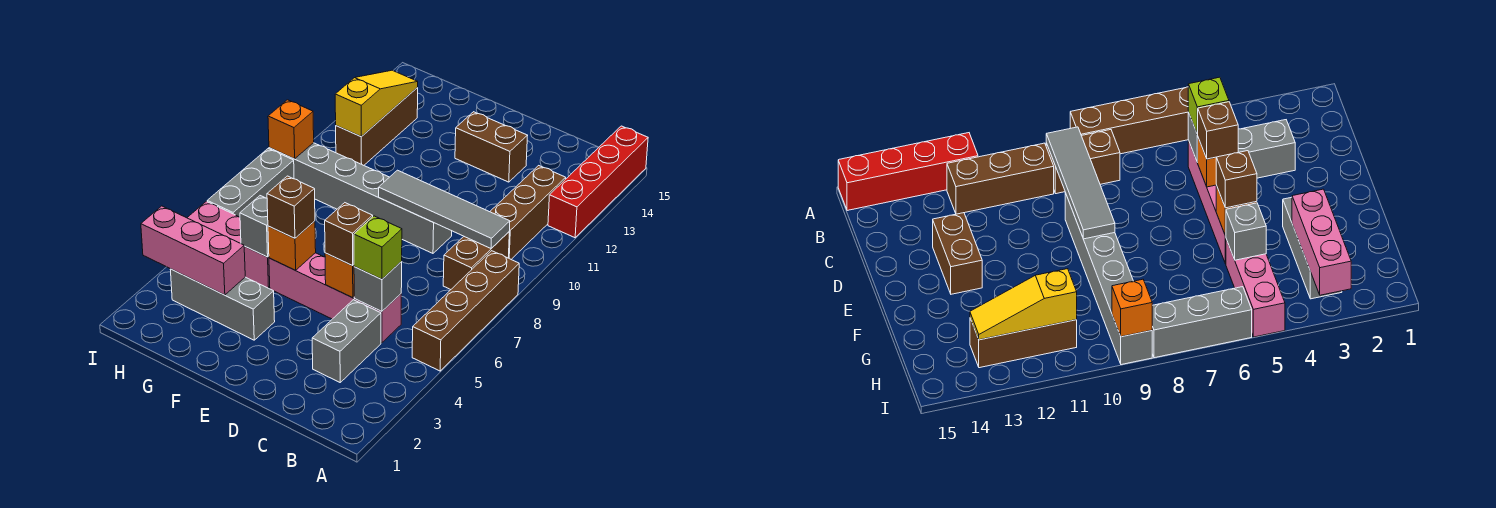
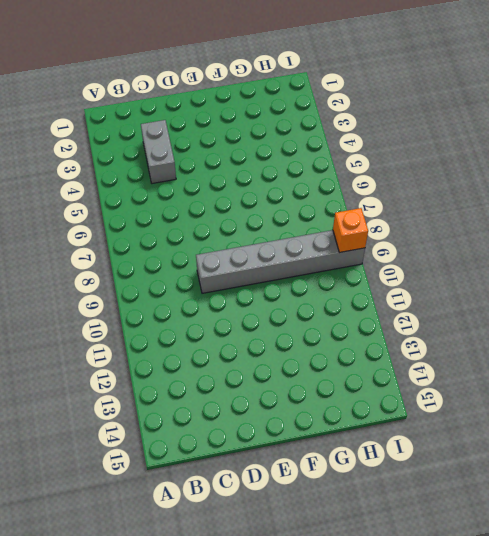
none -> brown 1x4 brick [412,251,519,371]
none -> red 1x4 brick [548,126,648,238]
none -> brown 1x2 brick [443,232,509,290]

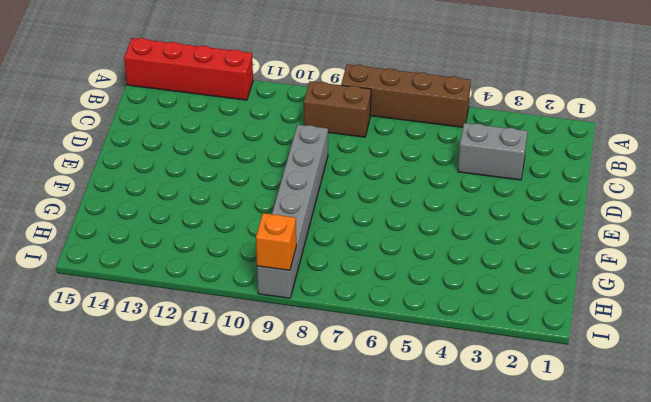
none -> brown 1x3 brick [490,166,566,259]
none -> pink 1x4 brick [269,253,401,343]
none -> brown 1x2 brick [455,112,528,182]

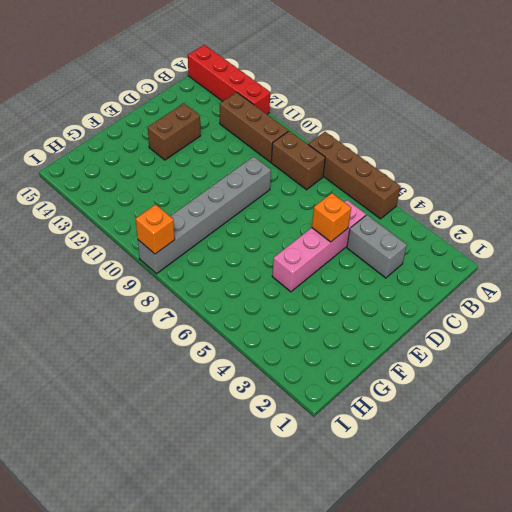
none -> grey 1x3 brick [170,269,275,340]
none -> pink 1x3 brick [187,201,270,288]
none -> brown 1x3 brick [336,88,418,165]

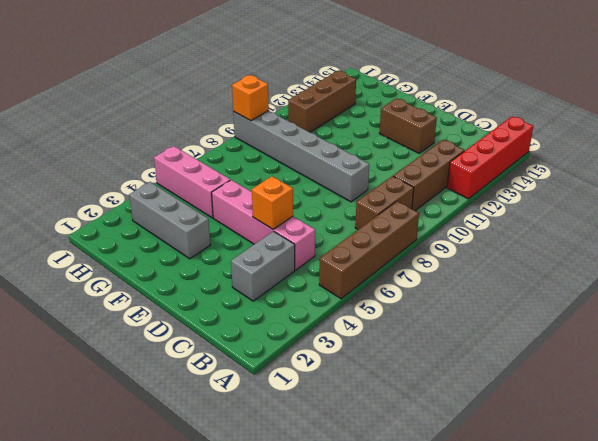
none -> grey 1x3 brick [207,149,294,217]
none -> grey 1x4 tile [379,170,510,248]
none -> grey 1x1 brick [354,262,402,312]

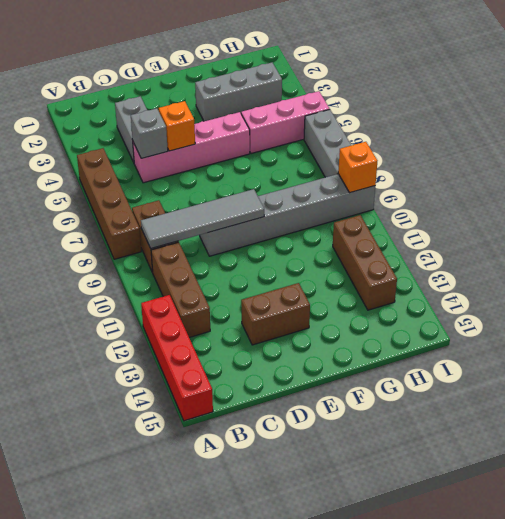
none -> orange 1x1 brick [268,221,316,270]
none -> pink 1x3 brick [141,206,245,295]
none -> grey 1x1 brick [240,196,269,257]

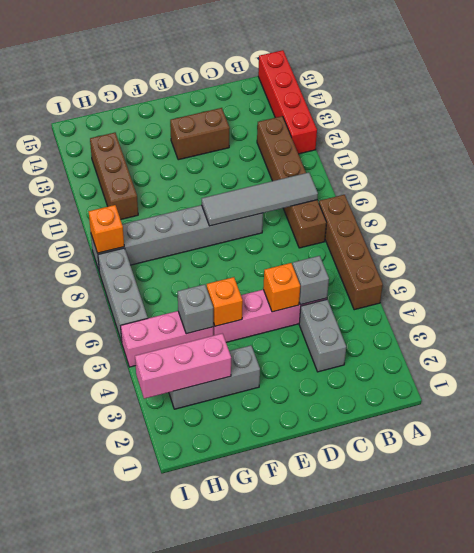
none -> yellow 1x3 slope [335,70,418,137]
none -> lime 1x1 brick [354,216,402,279]
none -> brown 1x1 brick [325,203,373,266]

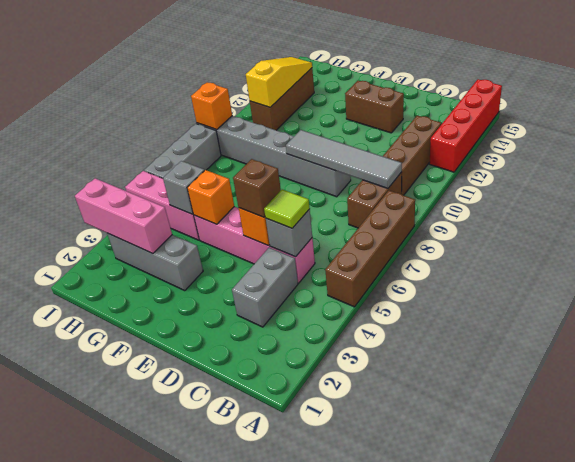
lime 1x1 tile [264,189,310,228] -> lime 1x1 brick [354,216,402,279]
none -> brown 1x1 brick [267,176,315,238]

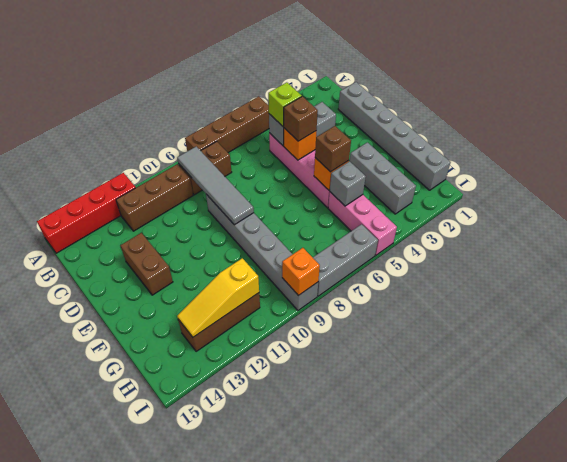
grey 1x6 brick [338,82,451,190] -> none
none -> pink 1x3 brick [141,206,245,295]

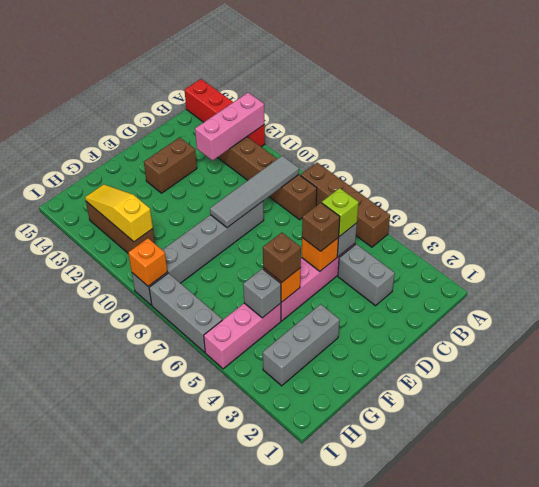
pink 1x3 brick [195,93,265,161] -> pink 1x3 brick moved to [141,206,245,295]

